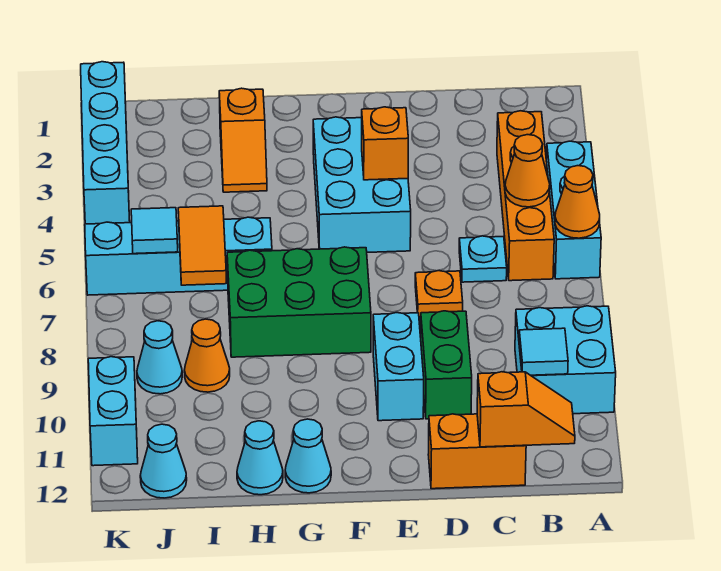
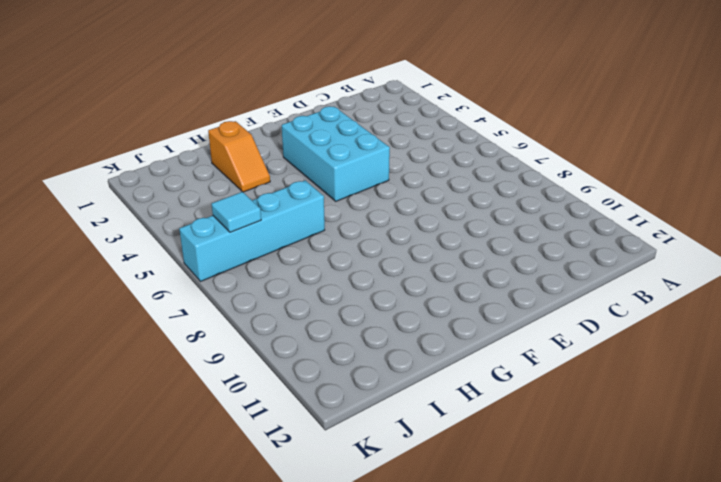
none -> cyan 1x3 brick [546,141,601,279]
none -> cyan 2x2 brick [515,306,616,414]
none -> orange 1x4 brick [497,111,554,281]

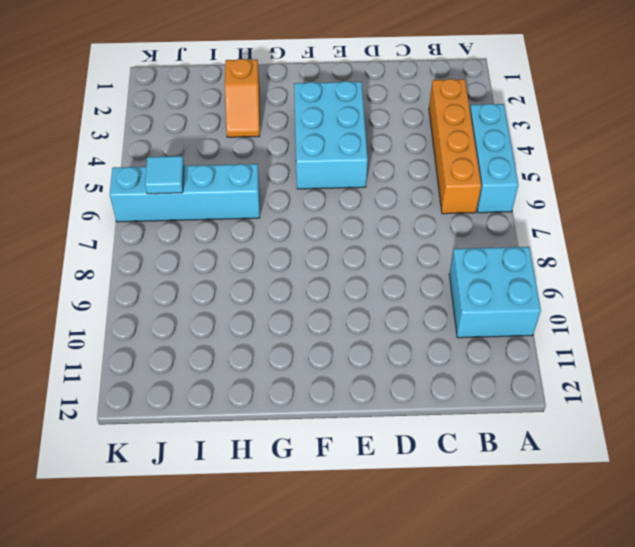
none -> cyan 1x1 plate [459,236,507,282]
none -> orange 1x2 brick [428,414,526,489]
none -> orange 1x1 plate [415,271,463,317]

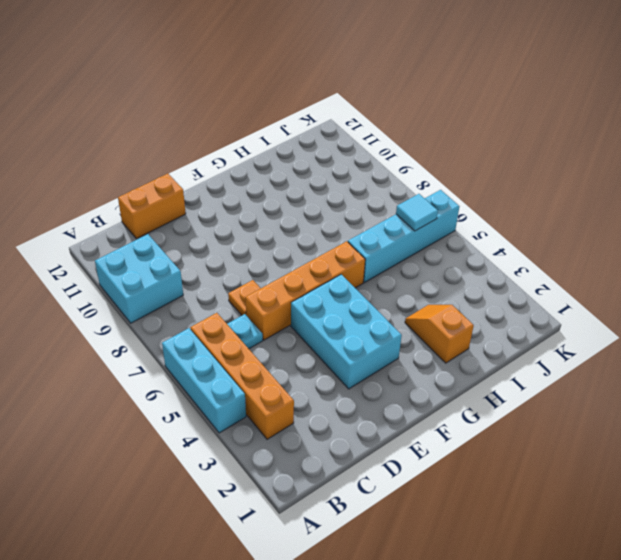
orange 1x4 brick [245,241,365,340] -> none
none -> green 1x2 brick [421,311,472,419]
none -> cyan 1x2 brick [373,313,424,421]
none -> green 2x3 brick [227,247,371,357]

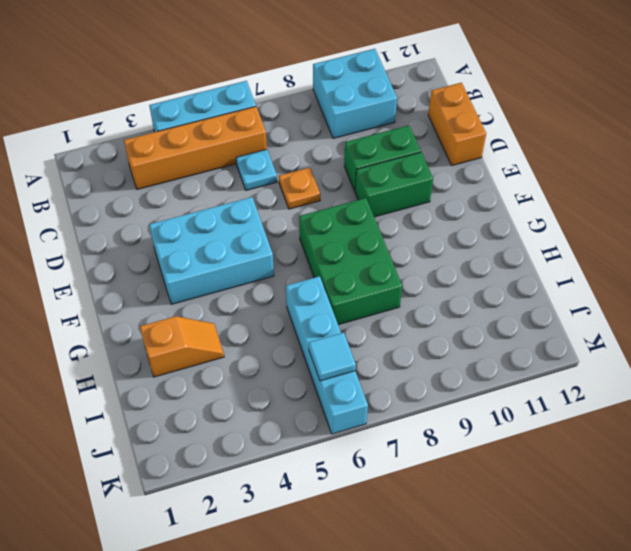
green 1x2 brick [355,152,433,217] -> cyan 1x2 brick [373,313,424,421]
none -> cyan 1x1 cone [285,419,331,493]
none -> cyan 1x1 cone [237,421,283,495]
none -> orange 1x1 cone [184,319,230,392]

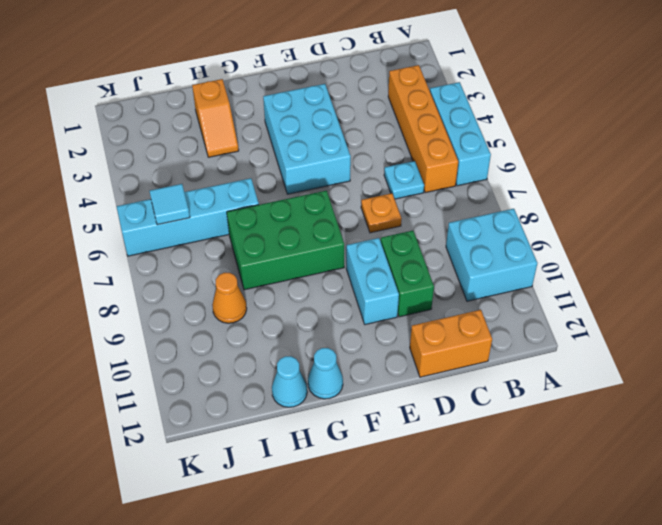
none -> cyan 1x1 cone [137,321,182,394]
none -> cyan 1x1 cone [140,424,187,498]
none -> cyan 1x4 brick [81,62,130,224]

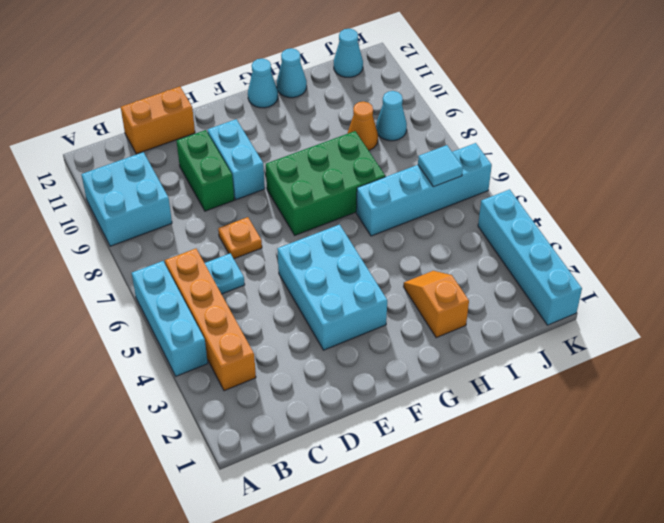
none -> cyan 1x2 brick [88,357,138,466]
none -> orange 1x1 cone [555,166,600,238]
none -> orange 1x1 cone [505,135,550,207]

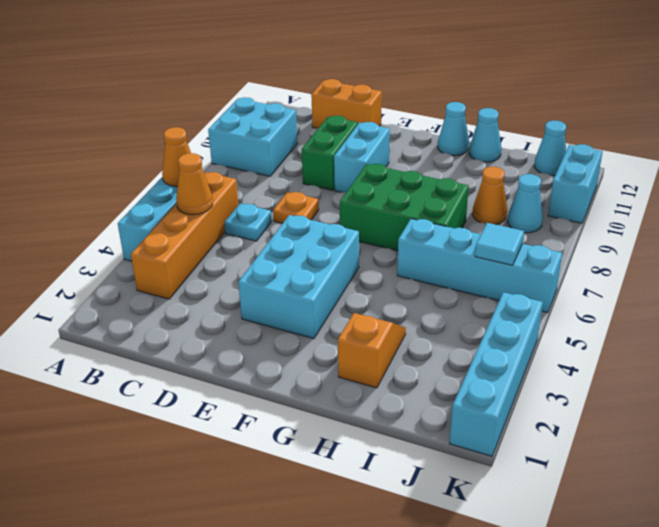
none -> cyan 1x1 tile [519,328,568,375]
none -> orange 1x2 slope [477,372,575,447]
none -> orange 1x1 brick [362,107,408,180]

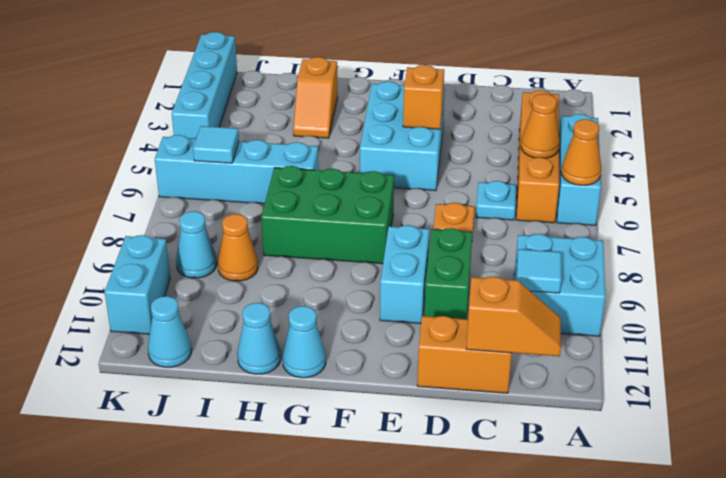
none -> orange 1x2 tile [178,206,226,285]

